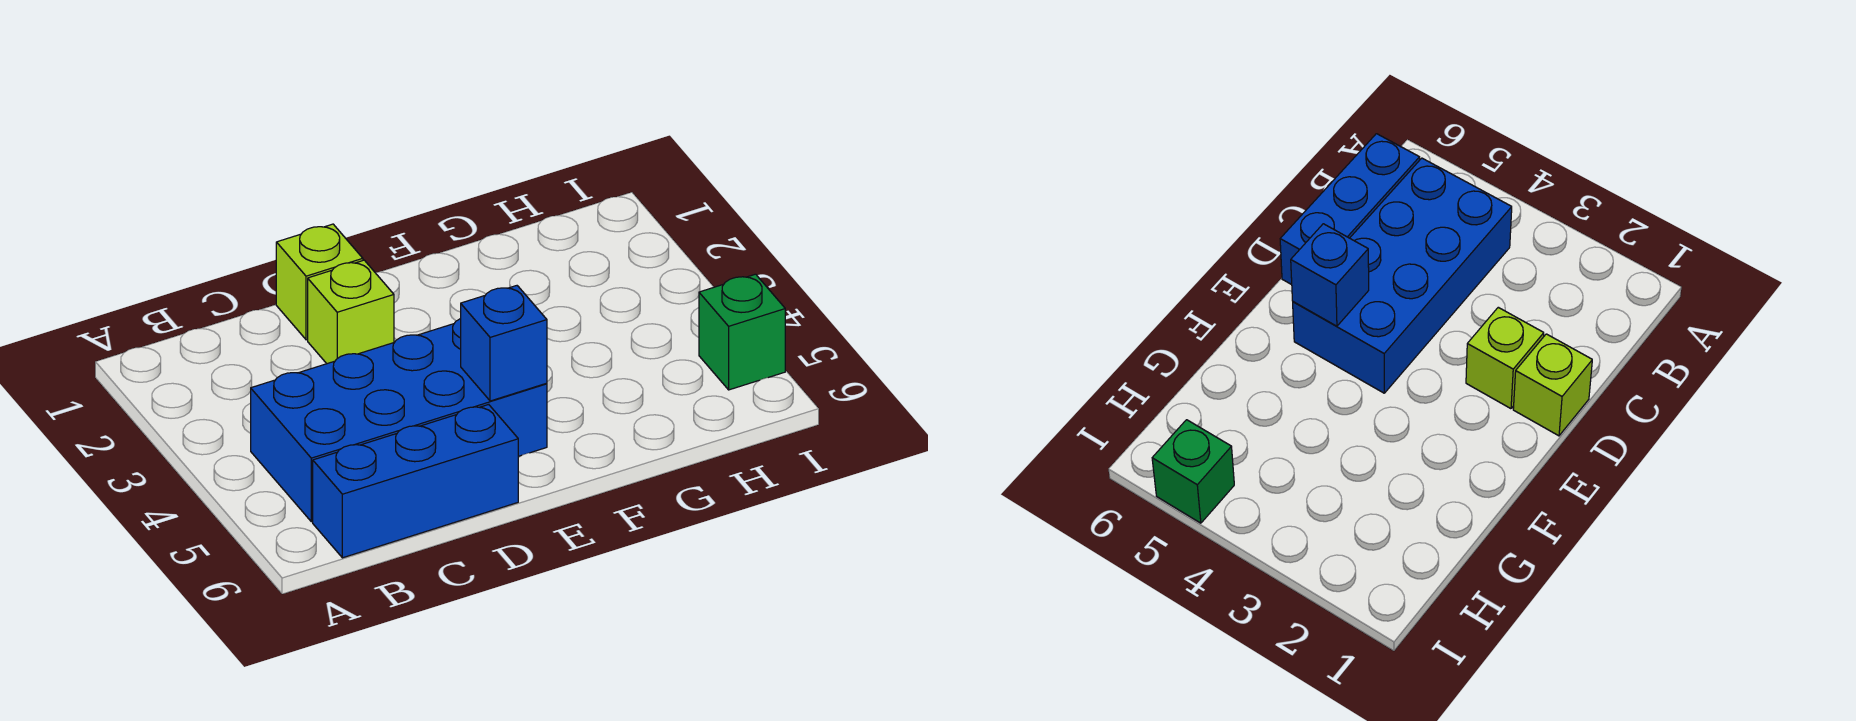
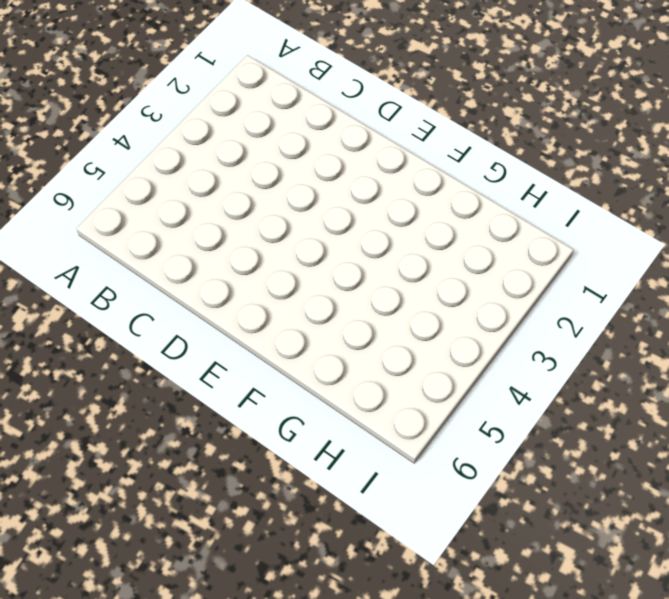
none -> blue 2x4 brick [251,318,547,522]
none -> blue 1x3 brick [313,404,518,558]

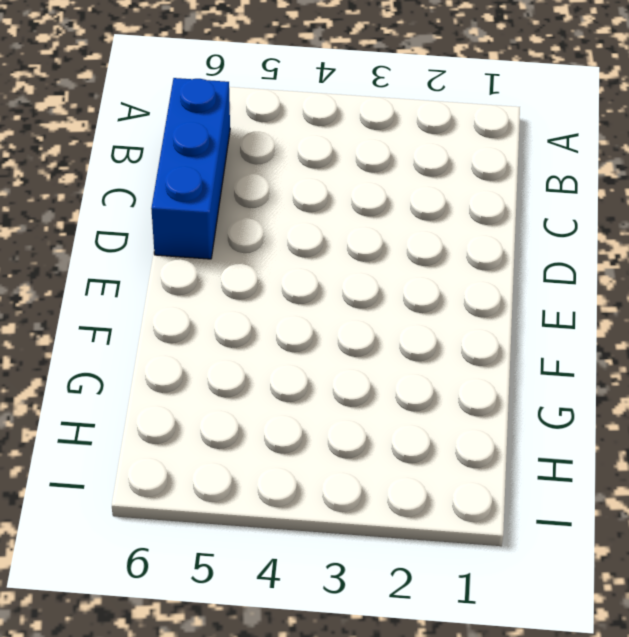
none -> blue 2x4 brick [251,318,547,522]
none -> lime 1x1 brick [276,224,363,340]

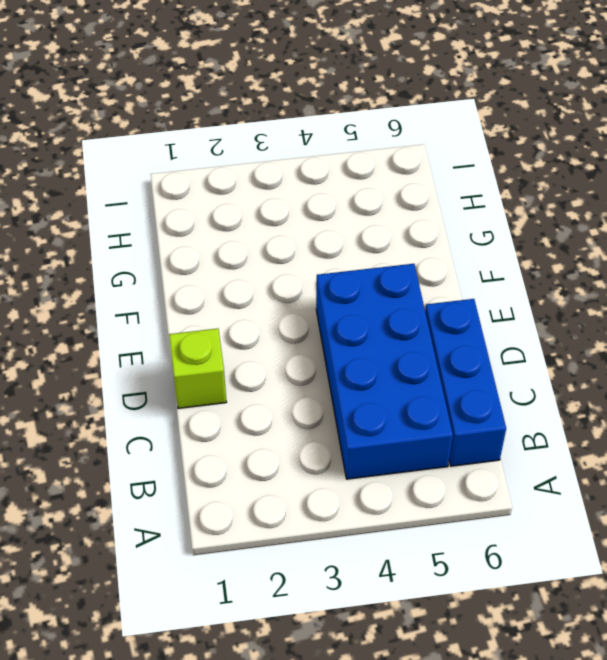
none -> lime 1x1 brick [308,260,394,364]
none -> green 1x1 brick [699,274,785,390]

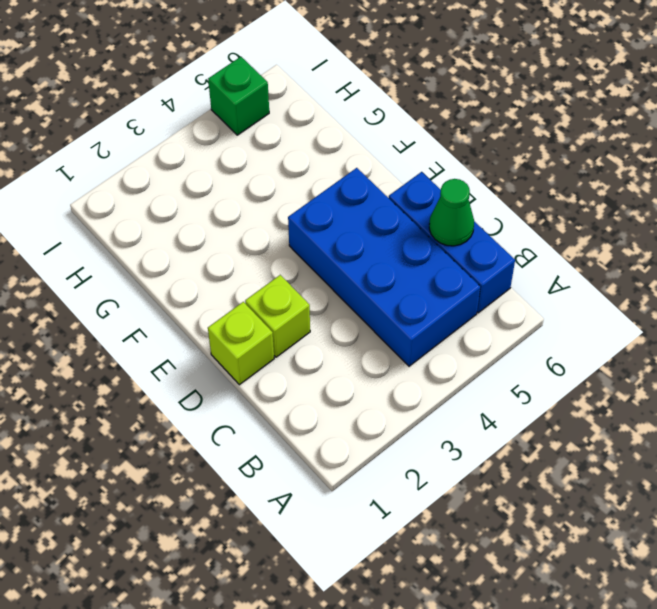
green 1x1 cone [429,179,474,246] -> none
none -> blue 1x1 brick [461,286,547,401]

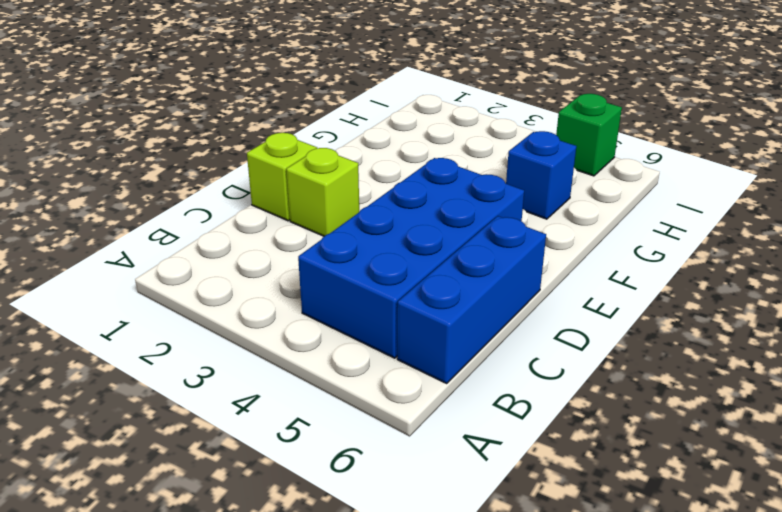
blue 1x1 brick [506,131,576,219] -> blue 1x1 brick moved to [461,286,547,401]

